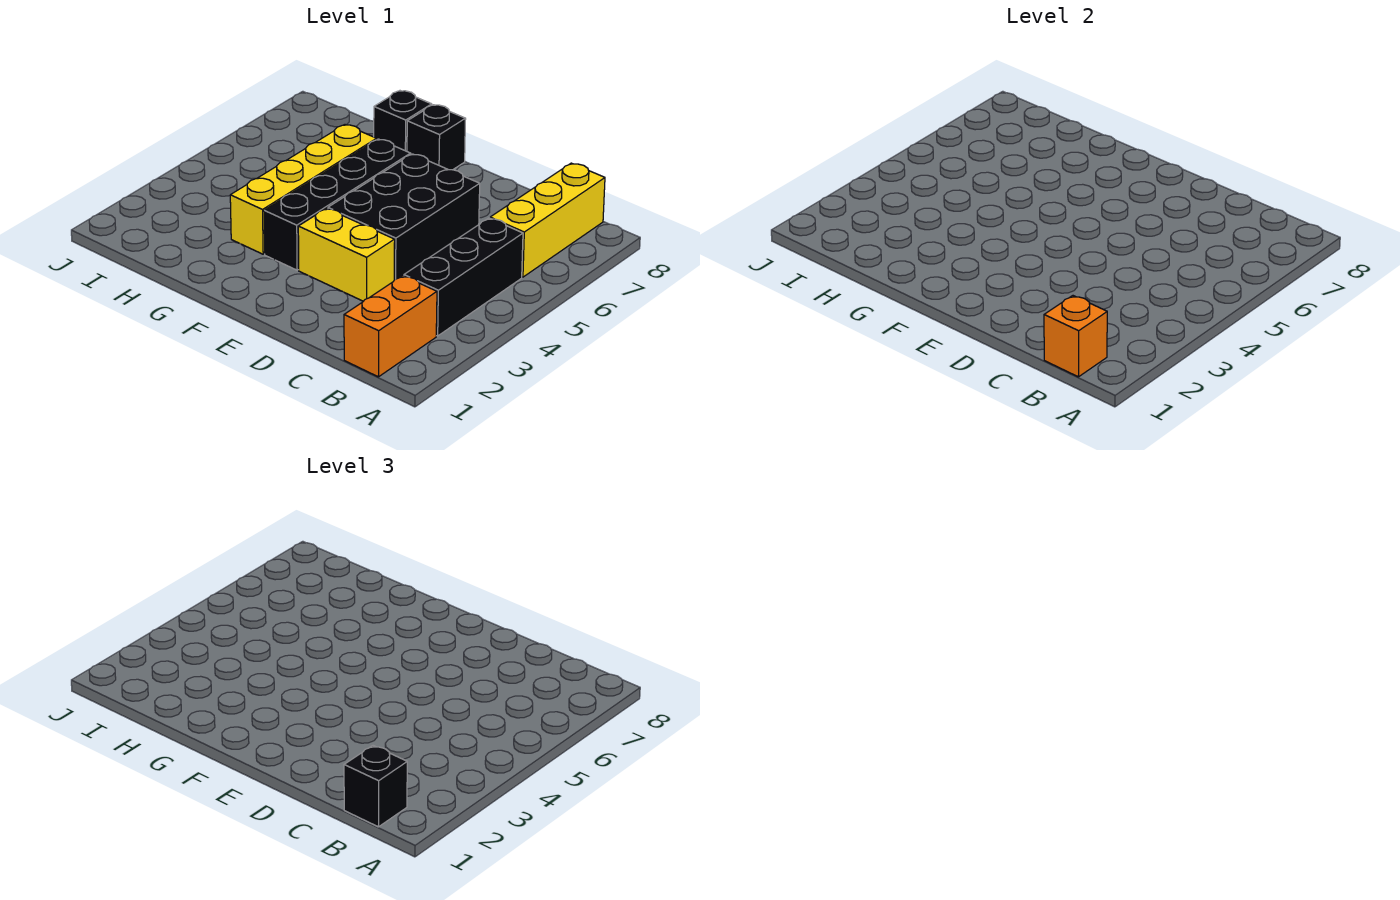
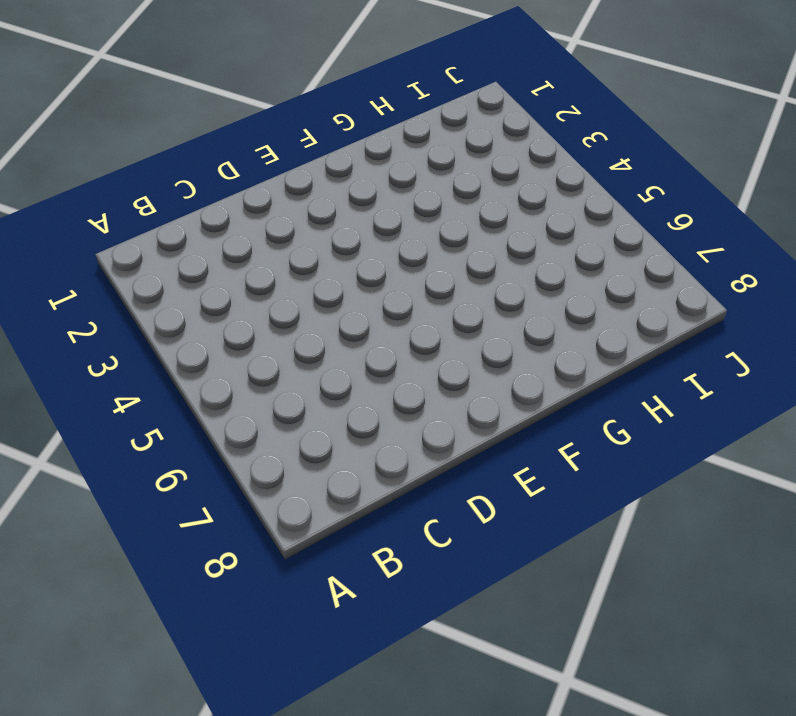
none -> orange 1x2 brick [344,276,437,377]
none -> black 1x3 brick [404,218,523,336]

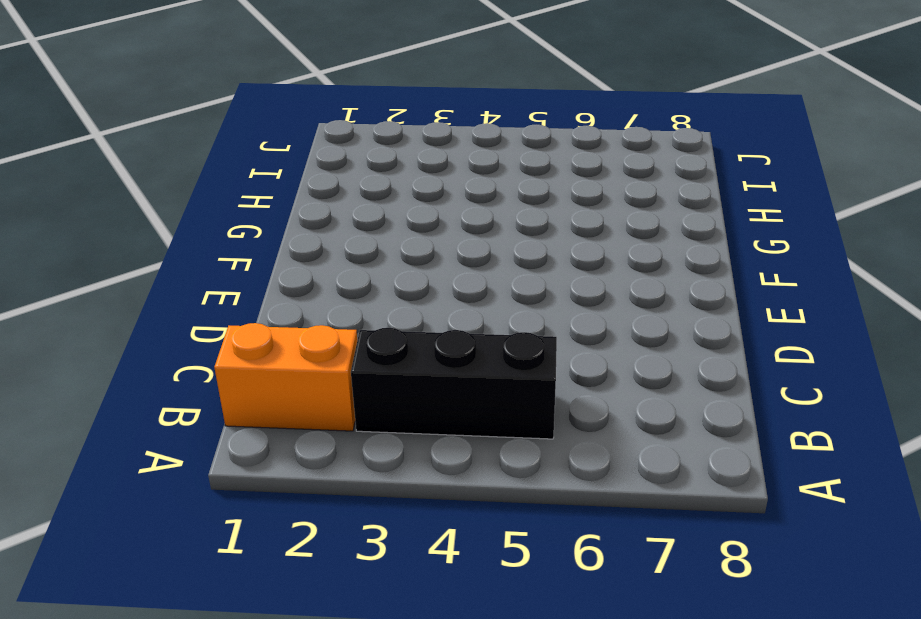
none -> yellow 1x3 brick [490,163,605,277]
none -> yellow 1x2 brick [298,208,395,301]

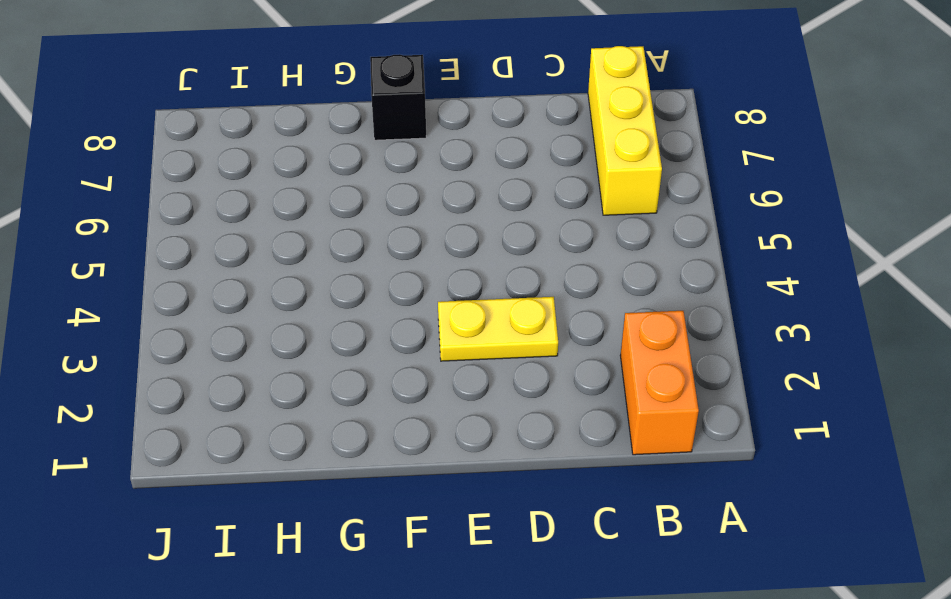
yellow 1x2 plate [438,297,558,361] -> yellow 1x2 brick [298,208,395,301]
none -> black 1x3 brick [404,218,523,336]
none -> black 2x3 brick [328,154,480,280]

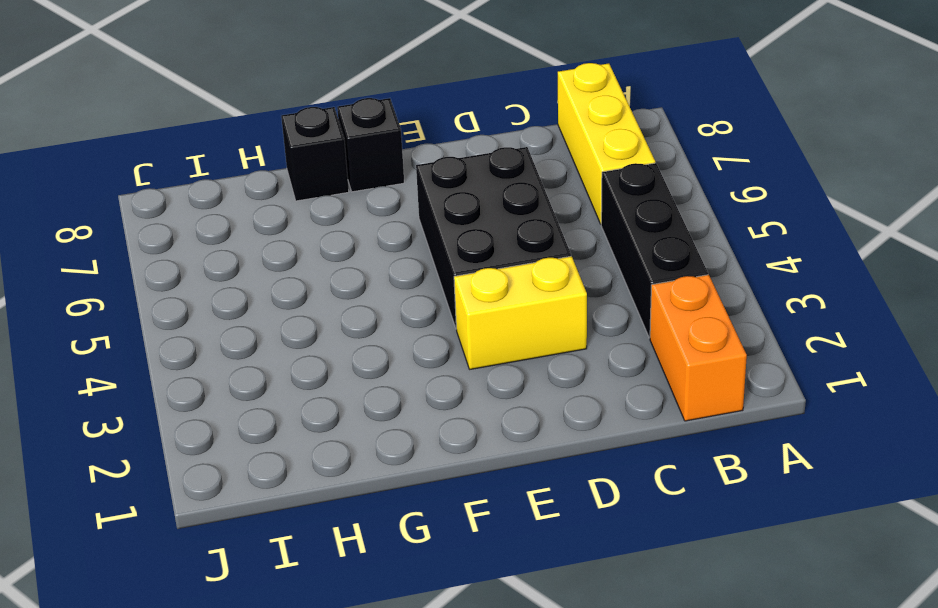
none -> black 1x4 brick [264,139,411,270]
none -> yellow 1x4 brick [230,125,377,254]

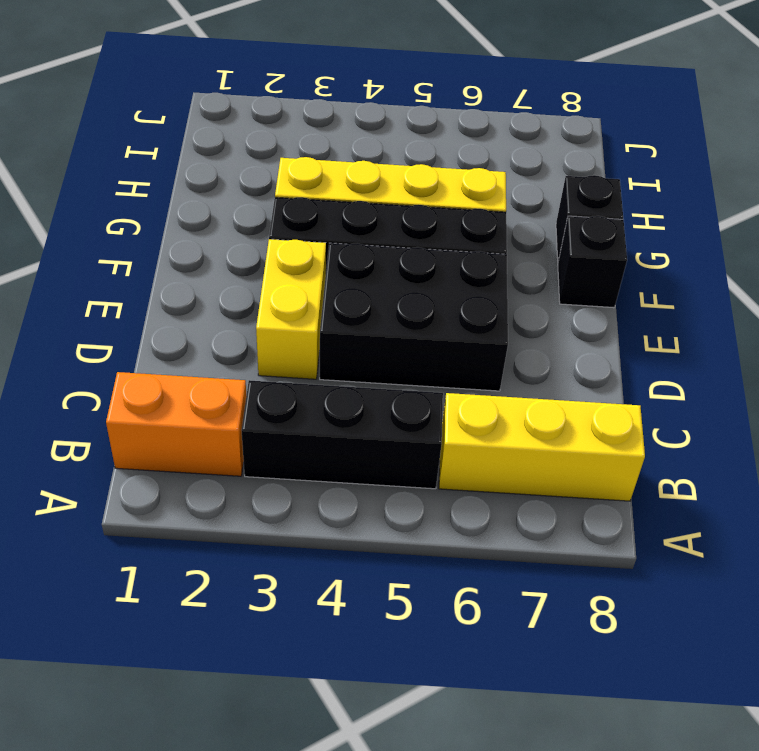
none -> orange 1x1 brick [1044,296,1107,377]
none -> black 1x1 brick [344,746,407,827]

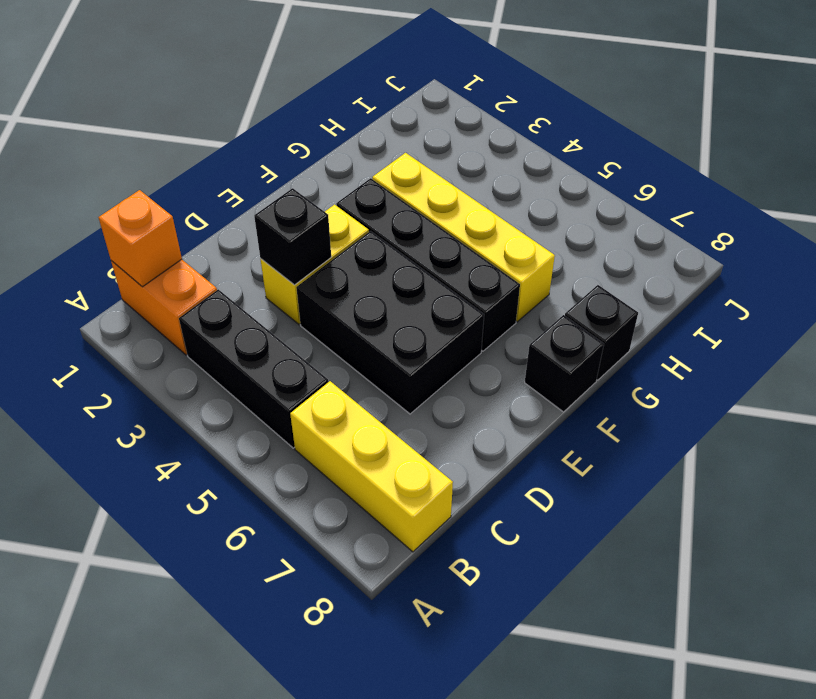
black 1x1 brick [254,188,331,285] -> black 1x1 brick moved to [344,746,407,827]

